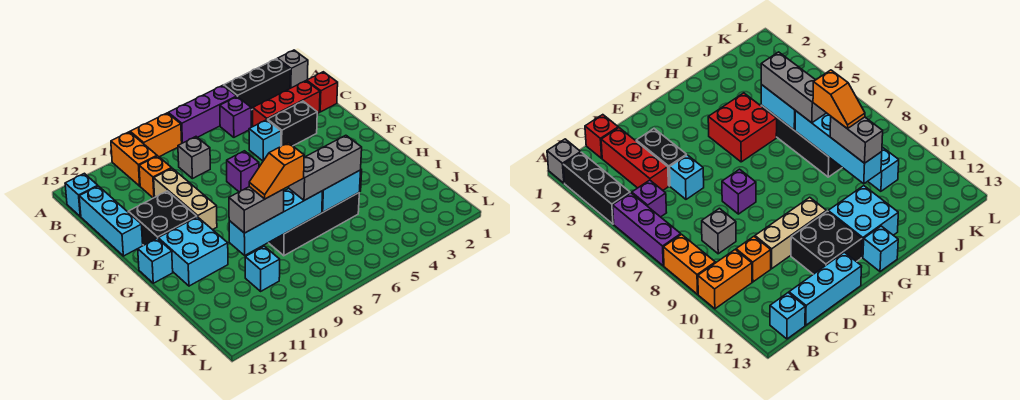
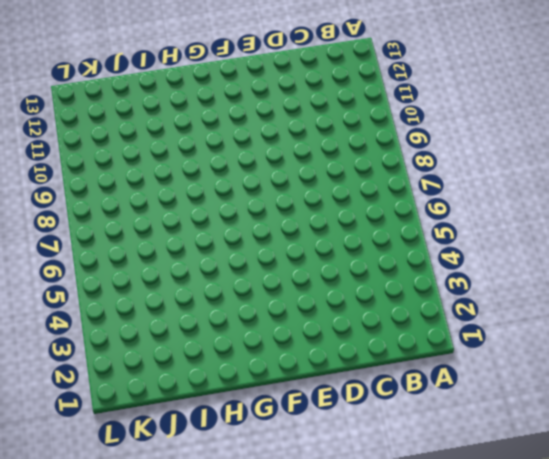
none -> grey 1x1 brick [277,50,308,88]
none -> black 1x3 brick [224,59,290,110]
none -> purple 1x3 brick [168,85,237,143]

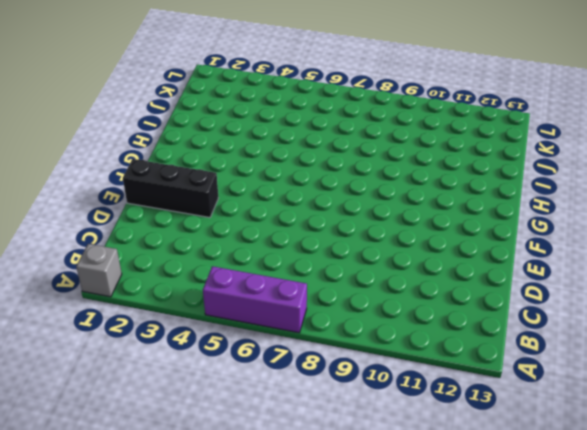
black 1x3 brick [123,159,218,218] -> black 1x3 brick moved to [224,59,290,110]
none -> orange 1x2 brick [130,113,182,157]
none -> orange 1x2 brick [111,132,157,186]
none -> purple 1x1 brick [220,97,251,137]

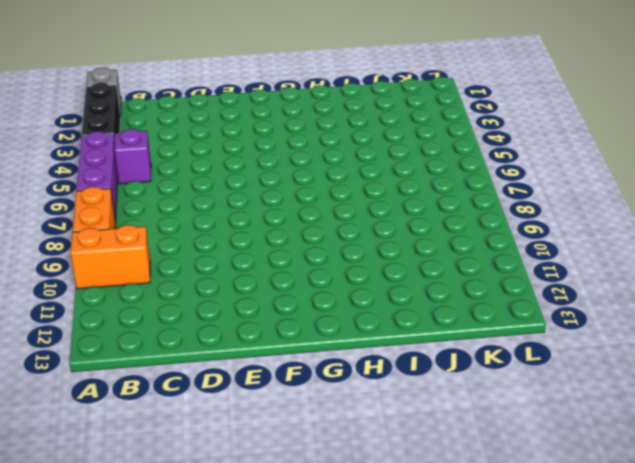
none -> cyan 1x1 brick [65,173,98,217]
none -> red 1x1 brick [307,72,338,112]
none -> red 1x3 brick [253,81,320,126]

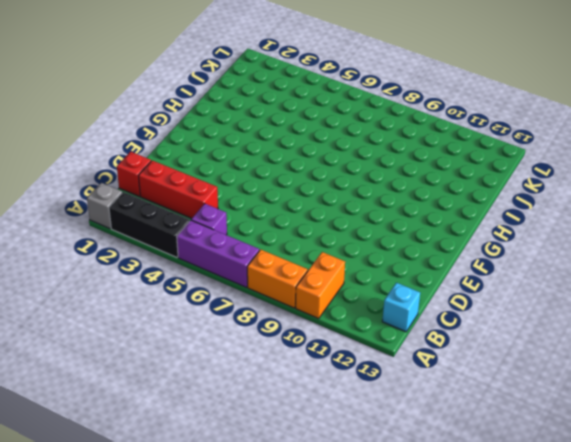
none -> grey 1x1 brick [178,137,210,179]
none -> orange 1x1 brick [139,156,172,198]
none -> cyan 1x3 brick [79,186,143,256]

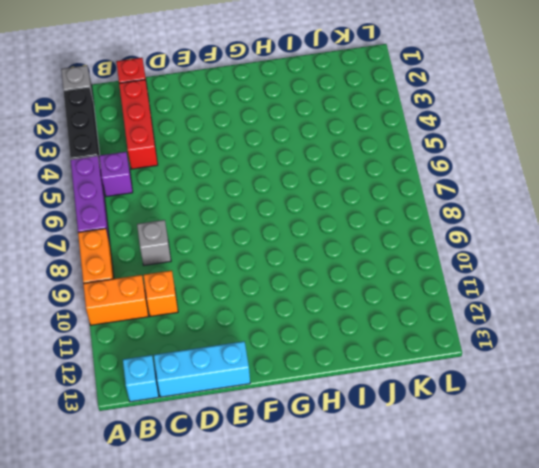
none -> black 1x2 brick [268,101,317,146]
none -> cyan 1x1 brick [249,120,281,161]
none -> tan 1x3 brick [154,168,217,230]

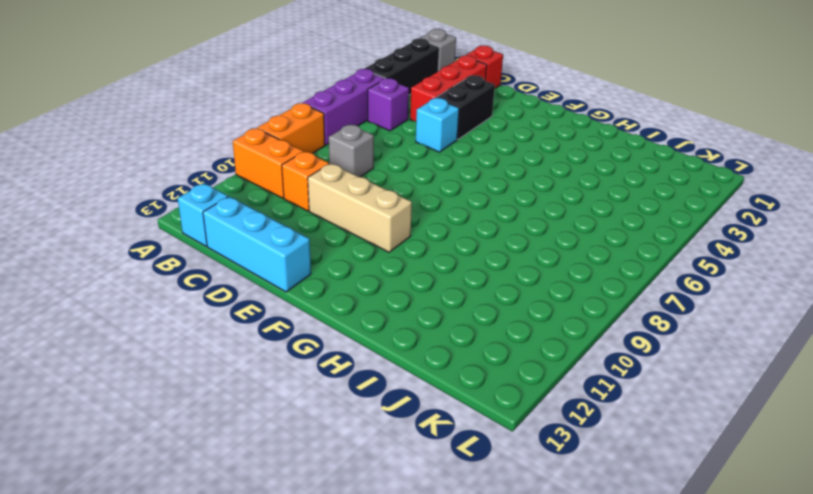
none -> purple 1x1 brick [227,151,259,192]
none -> black 2x2 brick [128,191,197,245]
none -> red 2x2 brick [708,93,777,162]

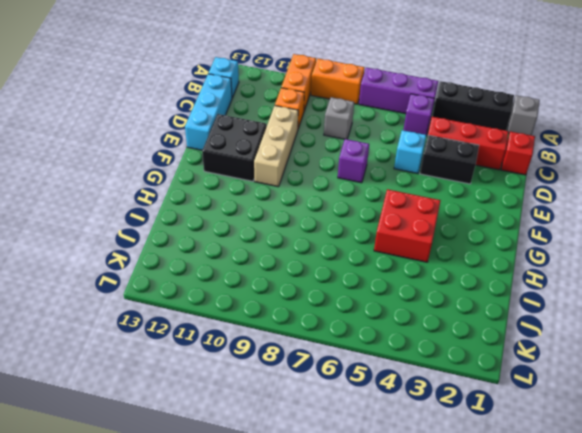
none -> cyan 2x2 brick [158,217,228,286]
none -> cyan 1x1 brick [138,238,173,283]
none -> black 1x4 brick [269,193,359,256]

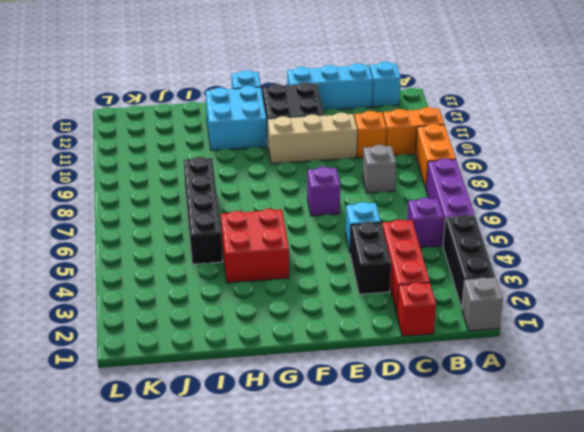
none -> cyan 1x1 brick [245,246,280,291]
none -> cyan 1x2 brick [322,170,361,212]
none -> cyan 1x4 brick [229,188,322,255]

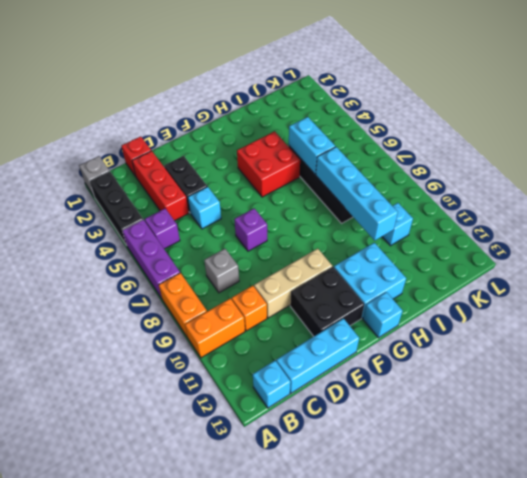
none -> grey 1x3 brick [289,135,362,200]
none -> grey 1x2 brick [229,187,284,233]
none -> orange 1x2 slope [249,143,304,199]

